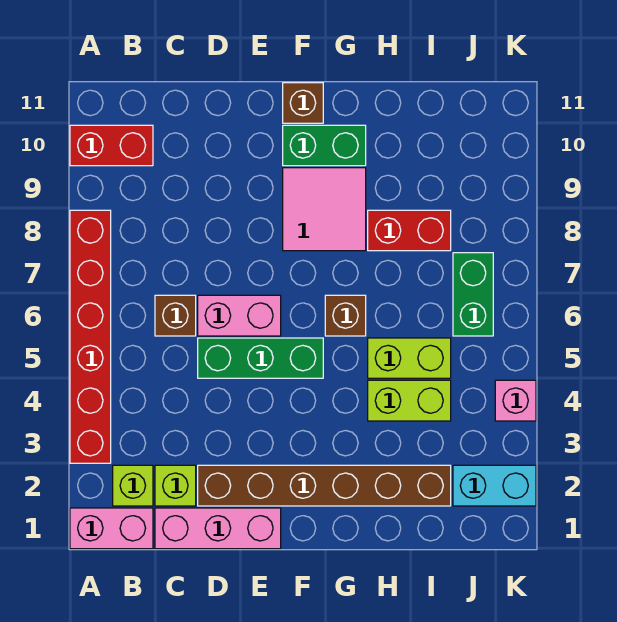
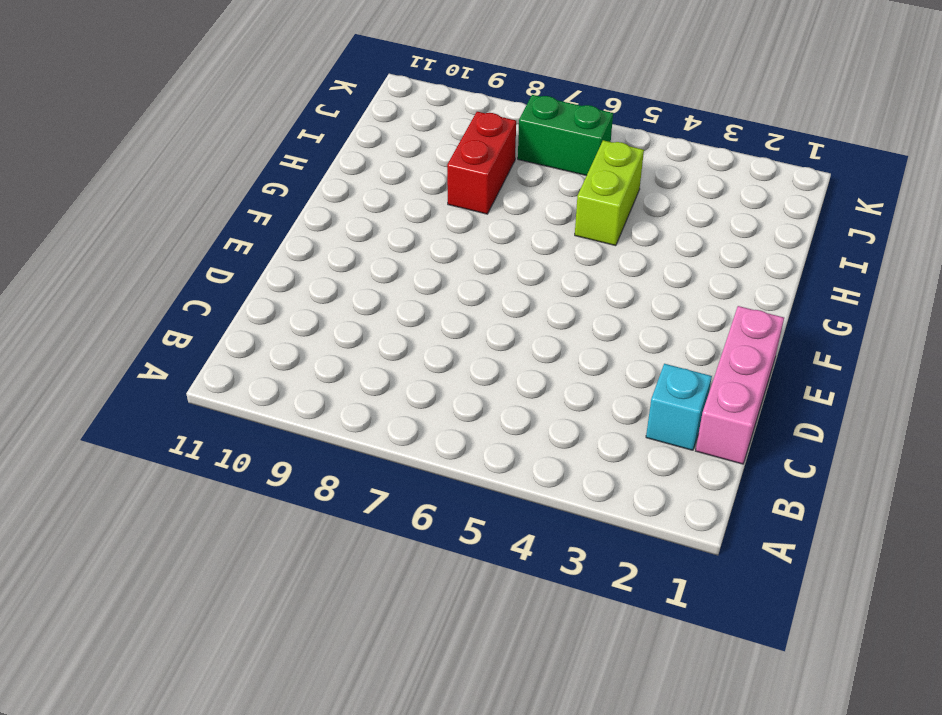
cyan 1x1 brick [646,364,712,450] -> lime 1x1 brick [155,465,196,506]
none -> pink 1x2 brick [70,508,153,549]
none -> red 1x6 brick [70,210,111,463]
none -> red 1x2 brick [70,125,153,166]

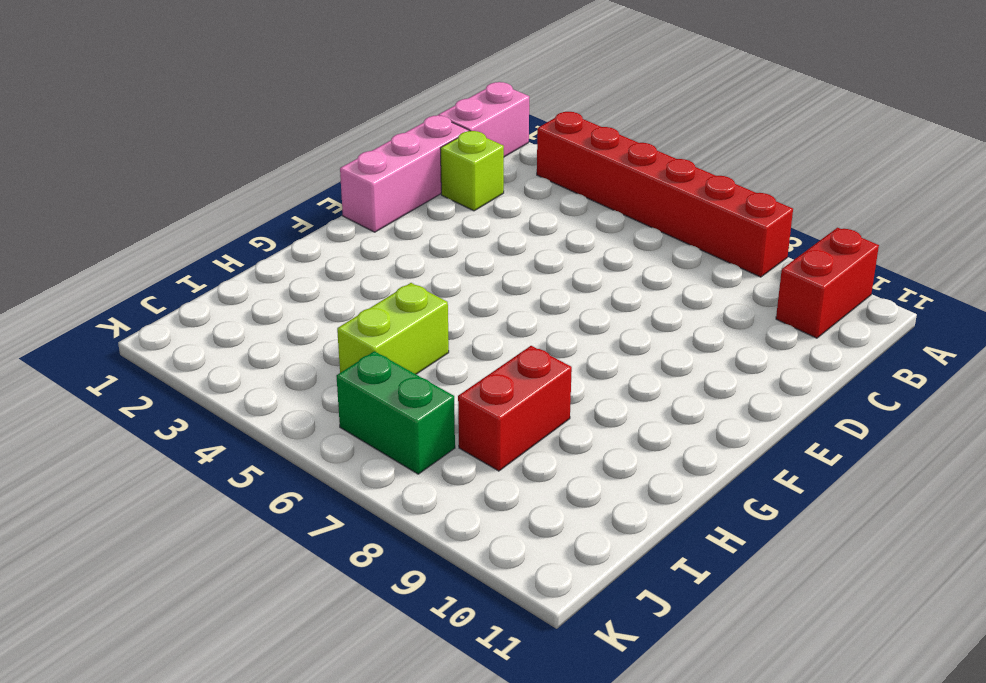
none -> lime 1x1 brick [113,465,153,506]
none -> brown 1x1 brick [155,295,196,336]
none -> brown 1x6 brick [198,465,451,506]

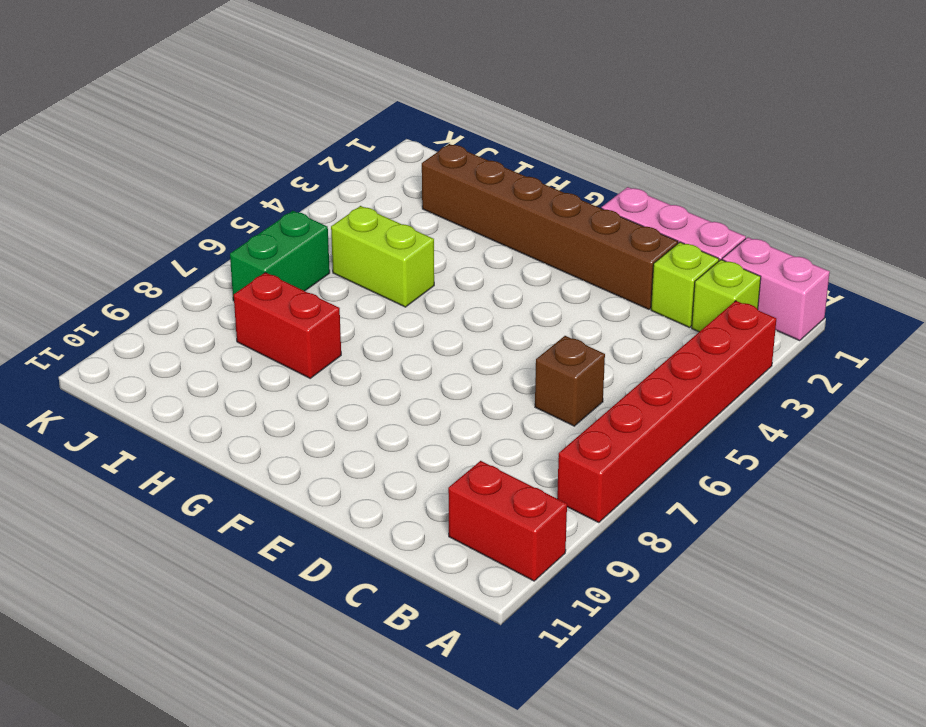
none -> green 1x3 brick [198,338,323,378]
none -> pink 1x2 brick [198,295,281,336]
none -> pink 2x2 tile [283,168,366,251]

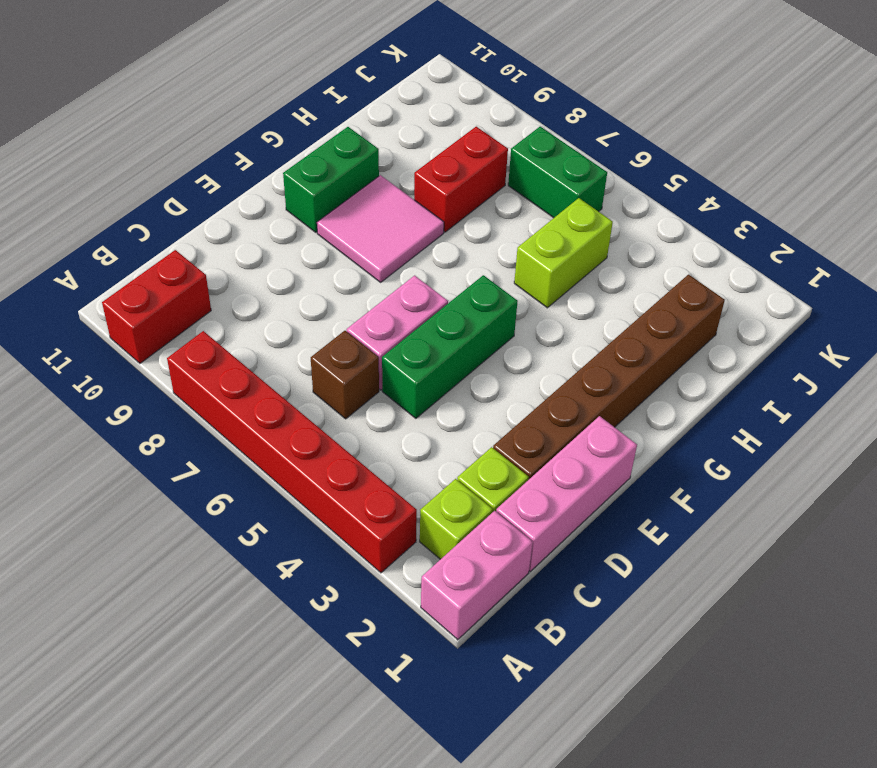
none -> brown 1x1 brick [283,83,323,123]
none -> brown 1x1 brick [325,295,366,336]
none -> lime 1x2 brick [368,380,451,421]

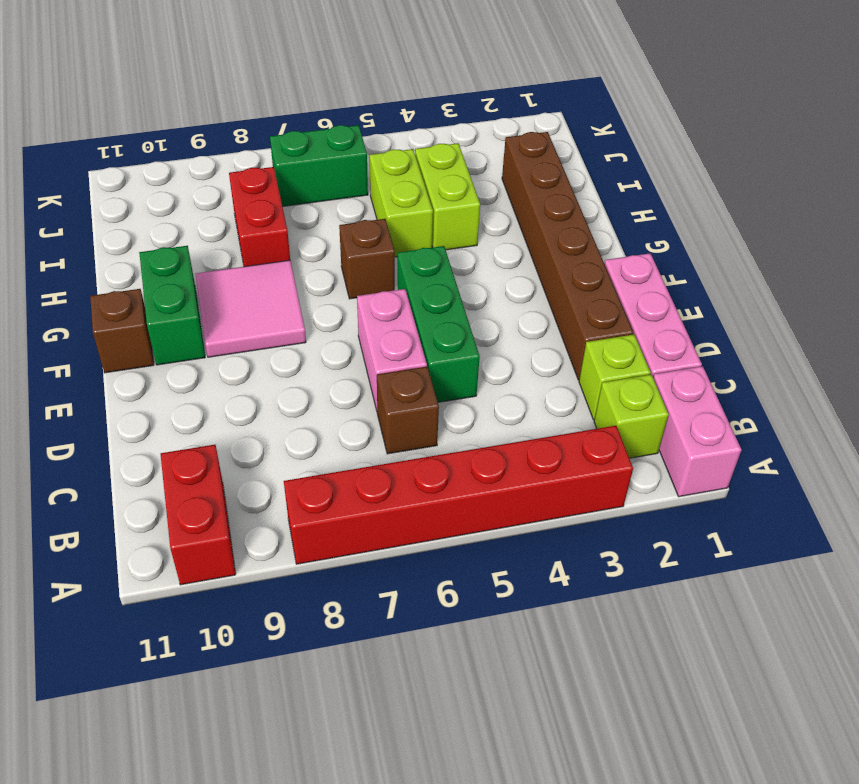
none -> cyan 1x2 brick [453,465,536,506]
none -> pink 1x1 brick [495,380,536,421]

